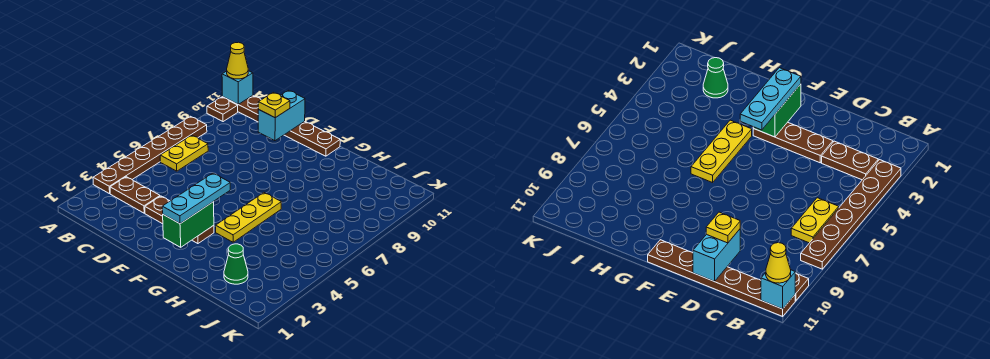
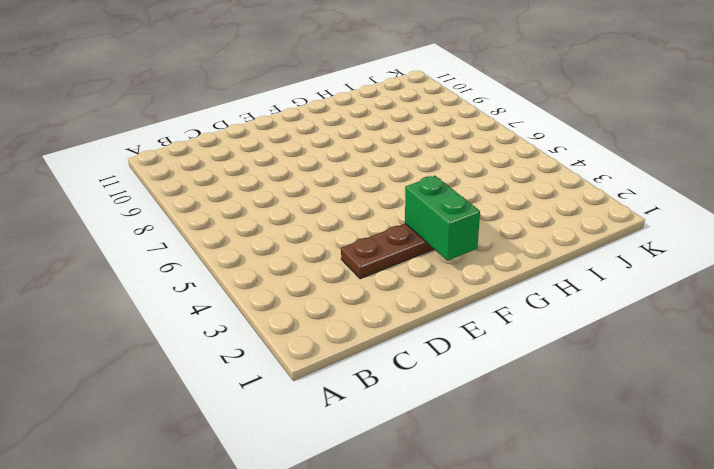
none -> brown 1x6 plate [93,116,207,194]
none -> brown 1x1 plate [207,97,238,122]
none -> brown 1x6 plate [223,96,340,156]

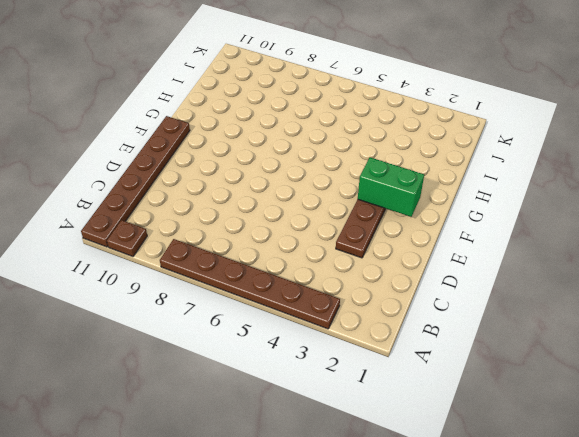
none -> brown 1x2 plate [110,177,160,213]
none -> yellow 1x2 plate [160,135,208,171]
none -> yellow 1x3 plate [216,193,281,242]

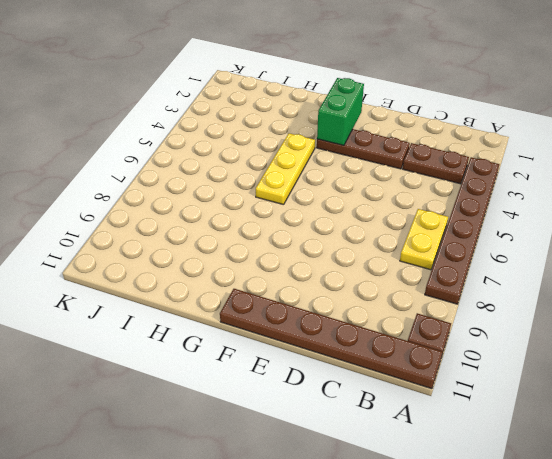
none -> green 1x1 cone [224,244,248,284]
none -> cyan 1x1 brick [222,71,253,104]
none -> cyan 1x2 brick [258,90,305,141]

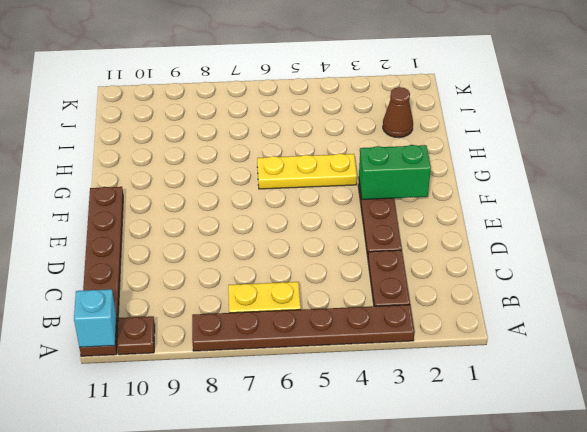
brown 1x1 cone [383,87,413,138] -> green 1x1 cone [224,244,248,284]
none -> cyan 1x2 brick [258,90,305,141]
none -> yellow 1x1 cone [227,42,248,79]
none -> yellow 1x1 plate [258,92,290,118]

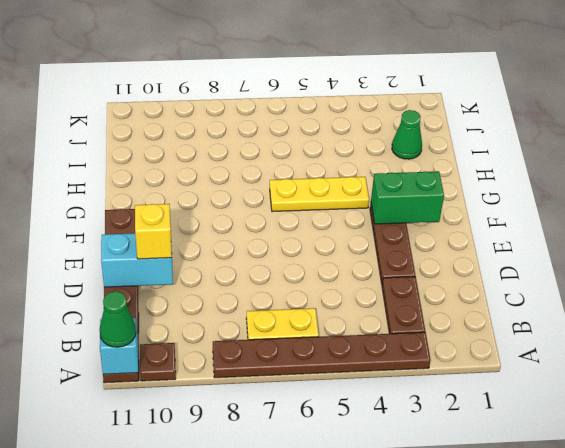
green 1x1 cone [100,291,136,347] -> yellow 1x1 cone [227,42,248,79]
yellow 1x1 brick [135,204,172,259] -> yellow 1x1 plate [258,92,290,118]
none -> cyan 1x3 plate [162,173,230,224]

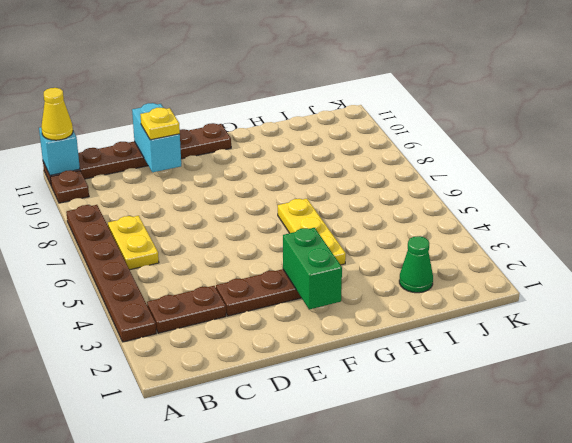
none -> cyan 1x3 plate [162,173,230,224]

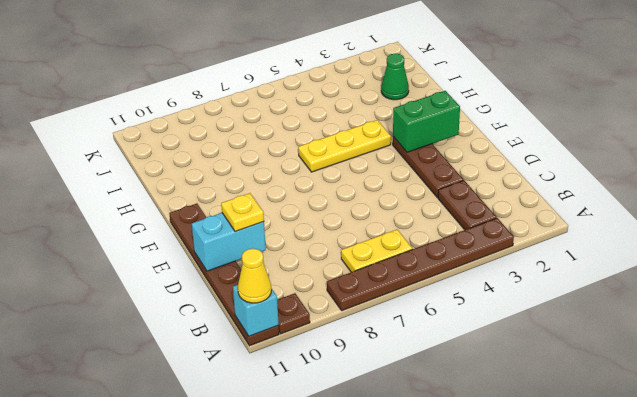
none -> cyan 1x3 plate [162,173,230,224]

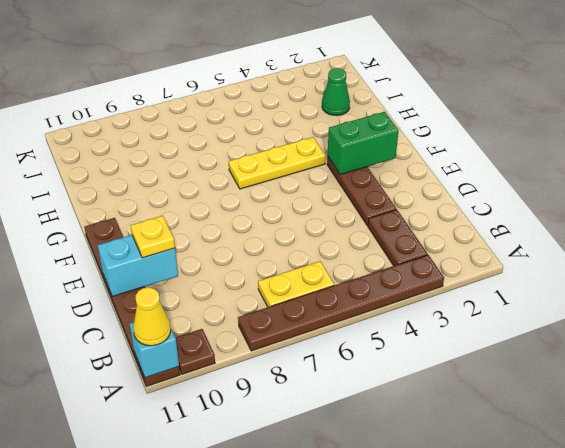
none -> cyan 1x3 plate [162,173,230,224]

